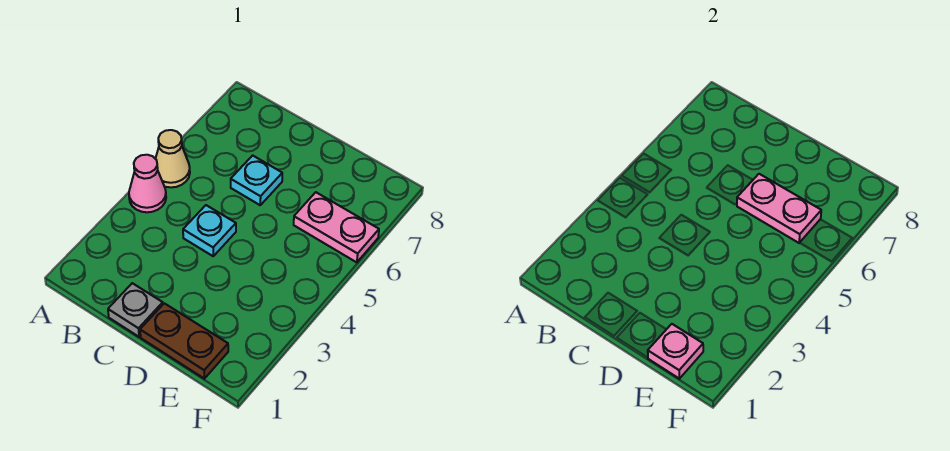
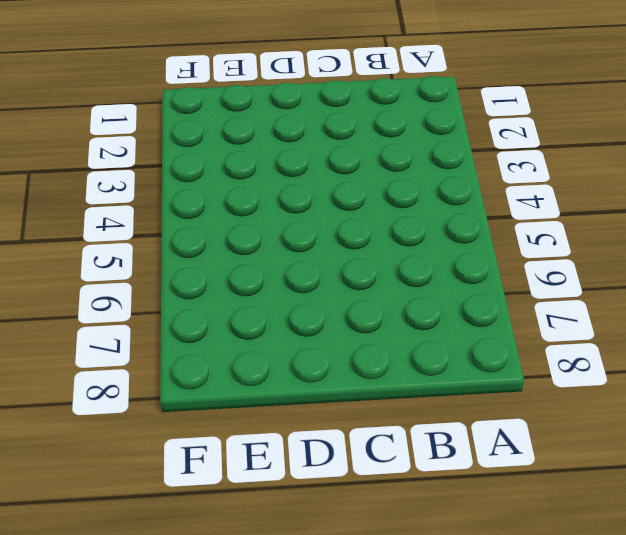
none -> pink 1x1 cone [129,155,166,212]
none -> tan 1x1 cone [155,130,190,187]

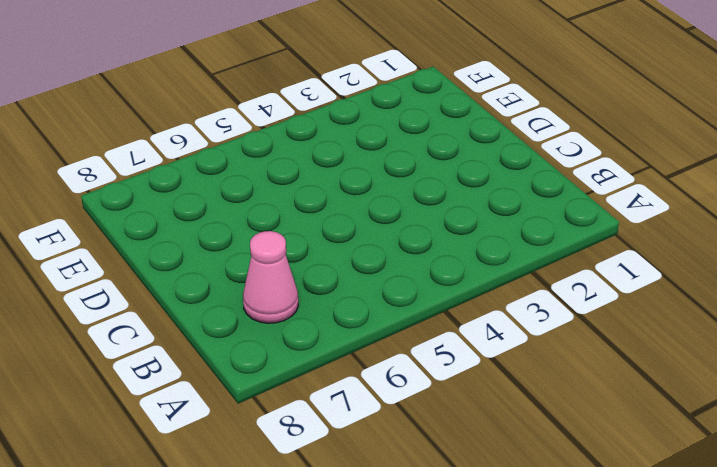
pink 1x1 cone [243,231,298,323] -> pink 1x1 cone moved to [129,155,166,212]
none -> tan 1x1 cone [155,130,190,187]
none -> grey 1x1 plate [108,283,163,337]

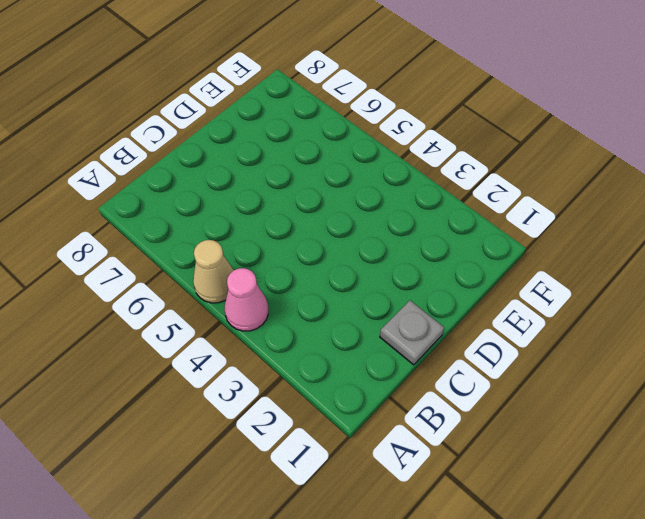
none -> cyan 1x1 plate [183,205,236,256]
none -> cyan 1x1 plate [231,155,282,205]

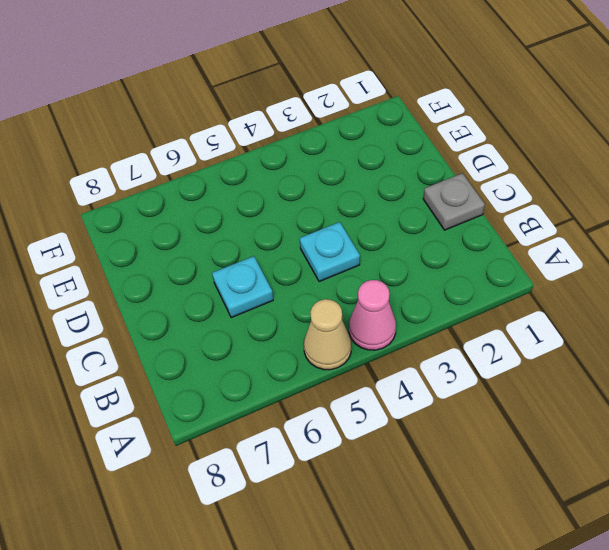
none -> brown 1x2 plate [140,303,228,379]
none -> pink 1x2 plate [294,192,379,262]

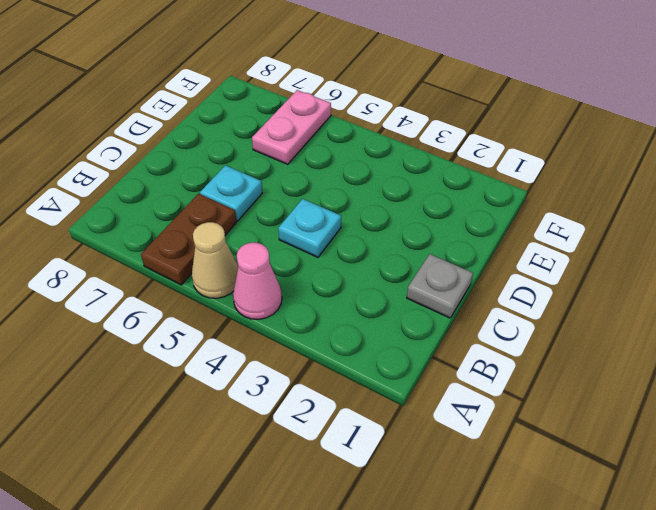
brown 1x2 plate [141,194,237,285] -> brown 1x2 plate moved to [140,303,228,379]
none -> pink 1x2 plate [737,174,821,243]
none -> pink 1x1 plate [648,324,703,379]

